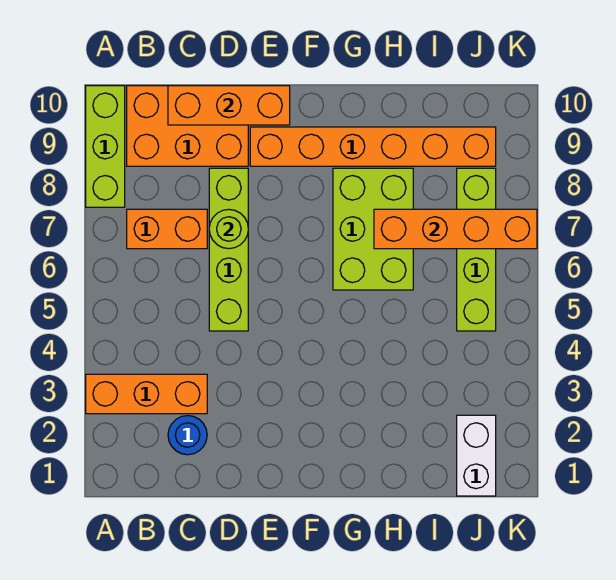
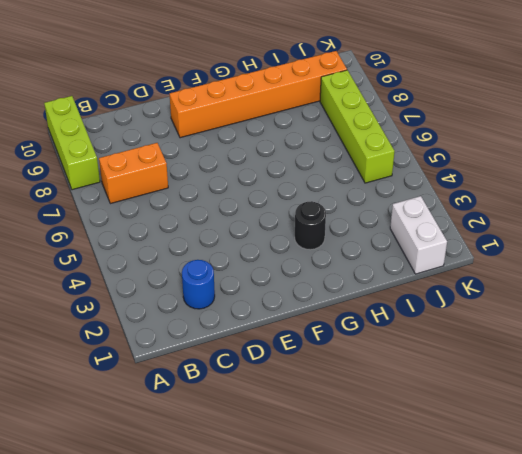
black 1x1 round brick [295,201,326,250] -> none
none -> orange 1x3 brick [86,374,207,414]
none -> orange 2x3 brick [127,86,248,166]
none -> lime 1x4 brick [209,168,248,331]

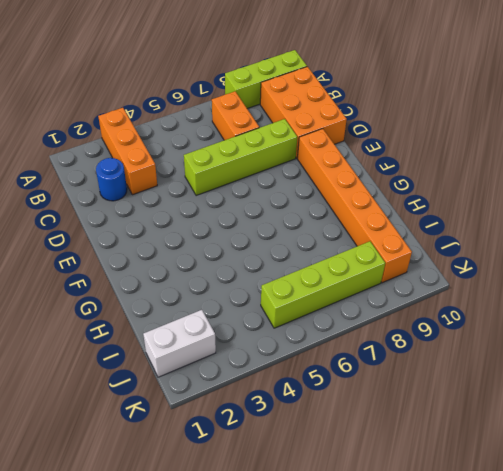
none -> lime 2x3 brick [333,168,413,290]
none -> orange 1x3 brick [168,86,290,125]
none -> lime 1x1 round brick [209,209,248,249]

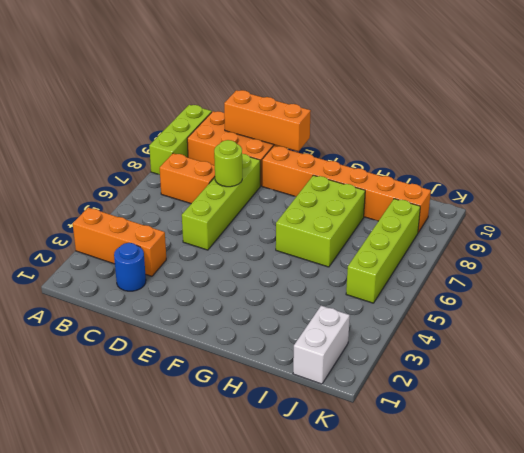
none -> orange 1x4 brick [374,209,537,249]

